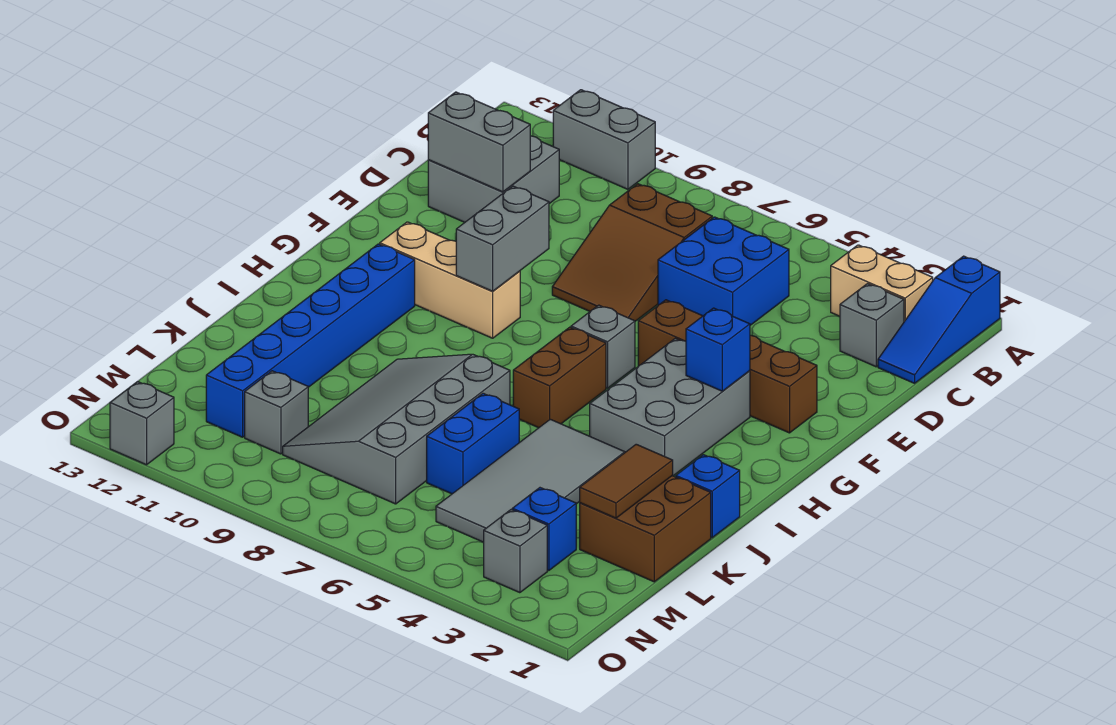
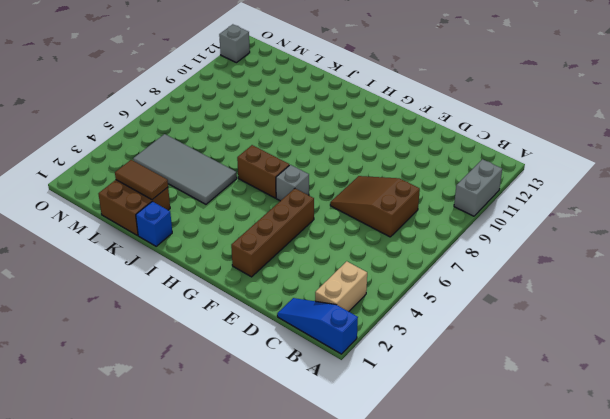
none -> grey 1x1 brick [840,284,904,367]
none -> blue 2x2 brick [658,217,789,325]
none -> grey 2x2 brick [428,136,559,222]

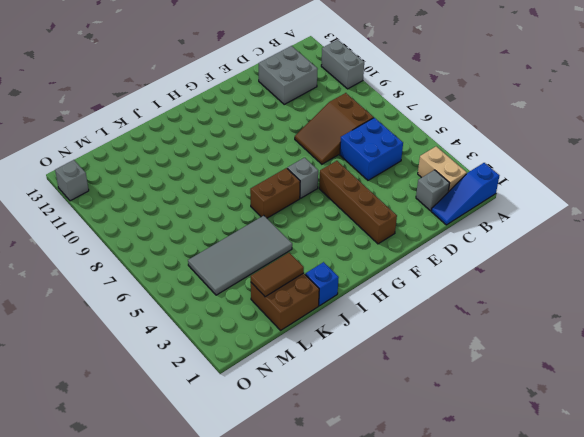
none -> grey 2x3 brick [590,339,750,476]
none -> tan 1x3 brick [380,222,520,338]
none -> blue 1x6 brick [206,244,415,437]

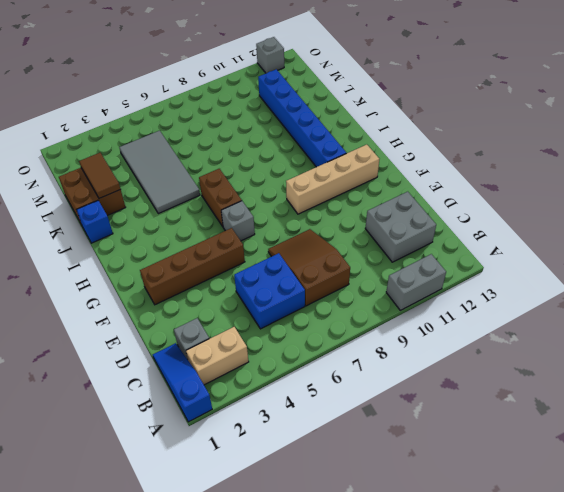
tan 1x4 brick [286,145,379,214] -> tan 1x3 brick [380,222,520,338]
none -> grey 2x3 brick [590,339,750,476]
none -> grey 3x4 slope [283,354,510,504]
none -> blue 1x2 brick [427,393,519,494]

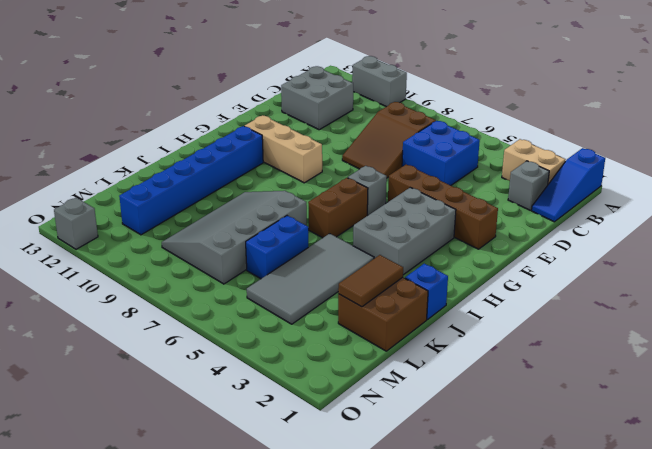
none -> blue 1x1 brick [512,488,576,571]
none -> grey 1x1 brick [245,371,308,454]
none -> grey 1x1 brick [484,510,547,593]

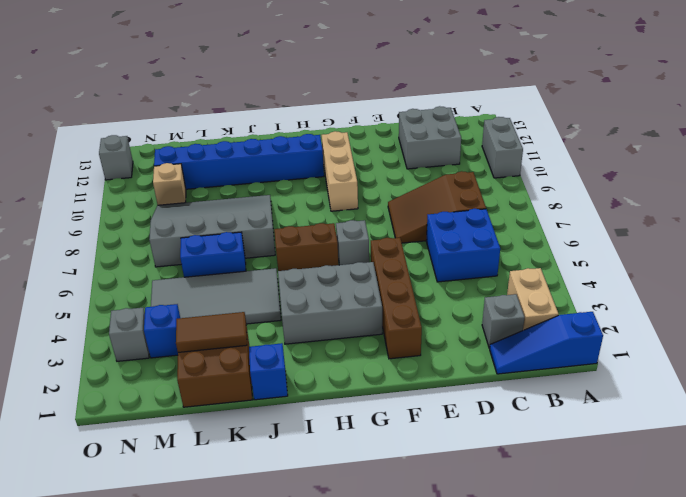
tan 1x1 brick [153,163,186,205] -> grey 1x1 brick [245,371,308,454]
none -> grey 1x2 brick [428,92,530,192]
none -> grey 1x2 brick [456,186,549,291]
none -> blue 1x1 brick [686,308,750,391]

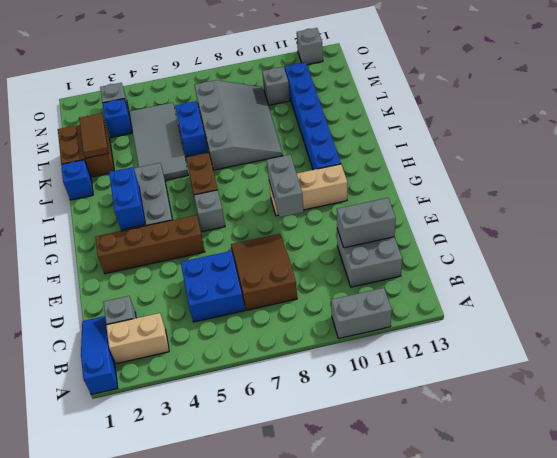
blue 1x2 brick [109,167,145,230] -> blue 1x1 brick [686,308,750,391]

